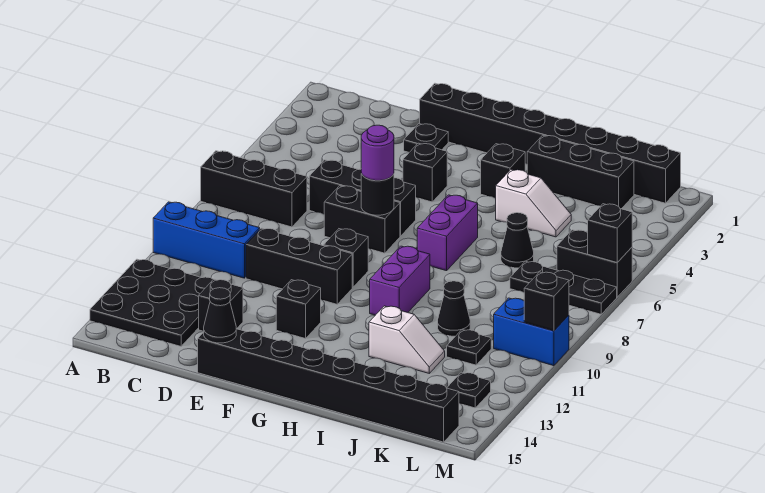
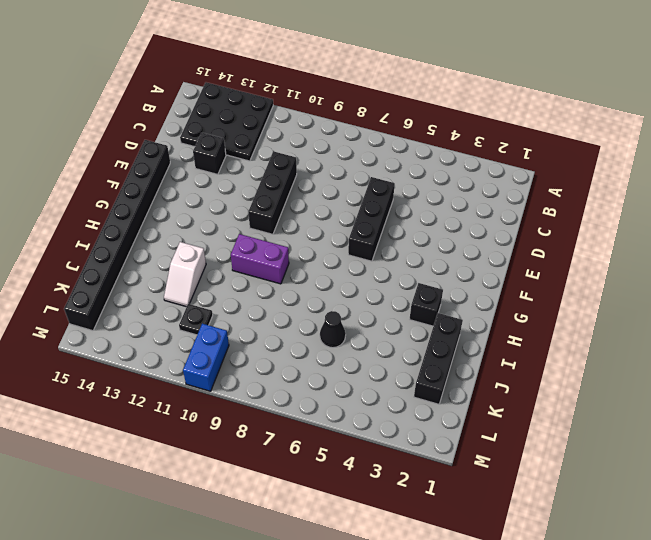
none -> black 1x3 brick [201,151,307,227]
none -> blue 1x3 brick [153,202,260,278]
none -> black 1x8 brick [420,83,681,203]
none -> black 1x1 plate [404,124,448,152]

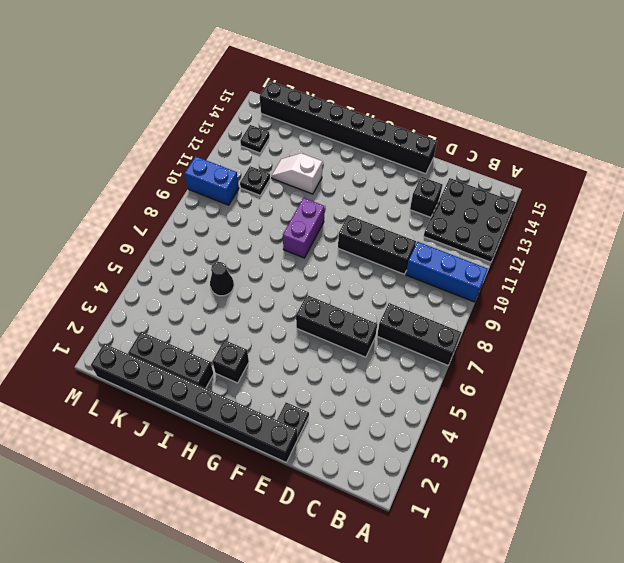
none -> black 1x2 brick [324,186,400,253]
none -> black 1x1 brick [403,143,447,202]
none -> black 1x1 brick [324,229,368,287]
none -> black 1x1 brick [276,280,321,339]

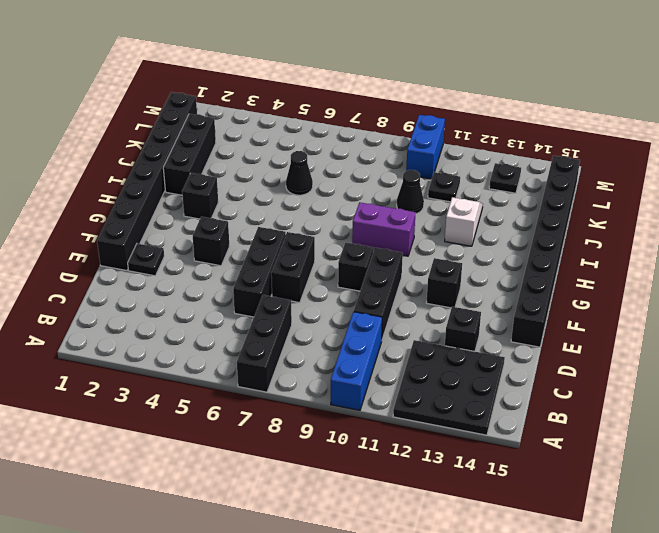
none -> purple 1x2 brick [417,195,478,271]
none -> white 1x2 slope [496,170,571,237]
none -> black 1x3 plate [510,261,617,314]
none -> black 1x2 brick [557,230,632,297]

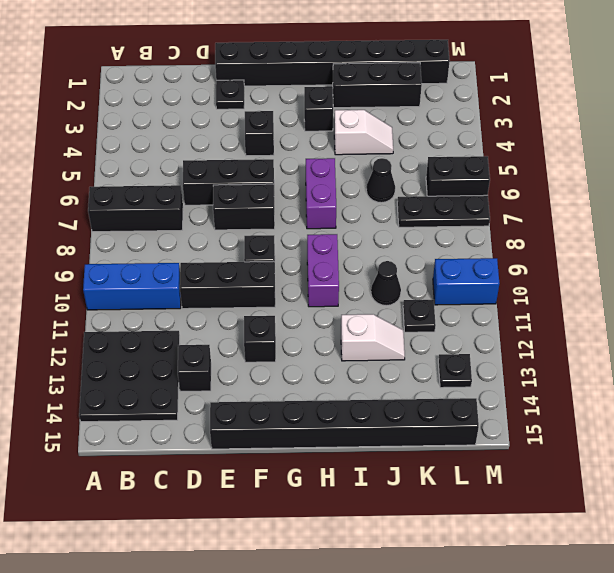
none -> black 1x1 cone [203,288,236,343]
none -> black 1x1 round brick [361,174,394,215]
none -> black 1x1 brick [588,204,632,263]
none -> black 1x1 brick [524,272,569,331]

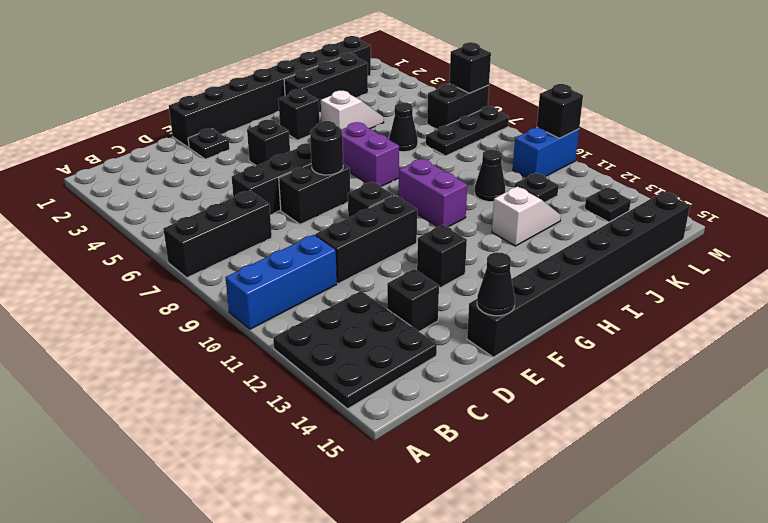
none -> purple 1x1 round brick [361,125,394,181]

